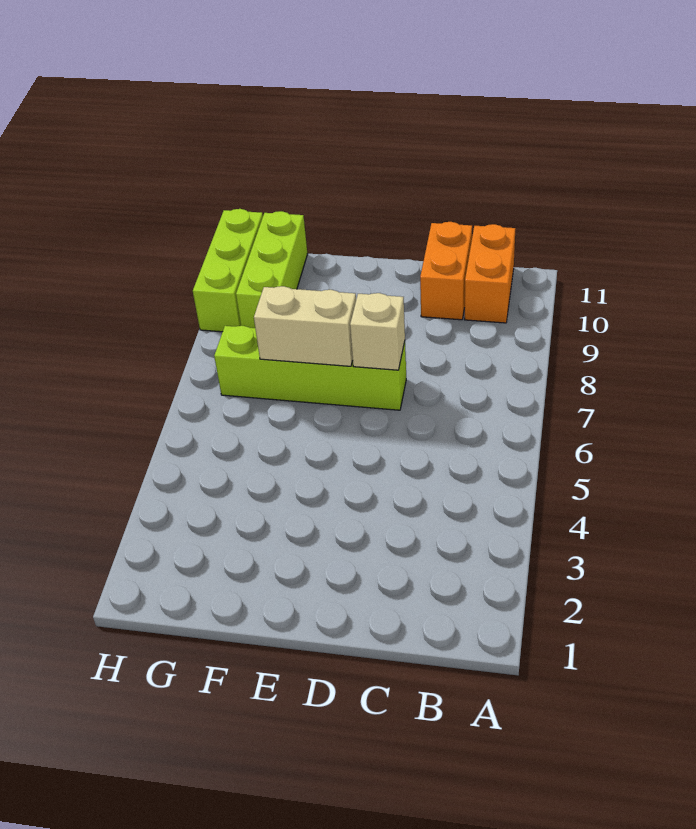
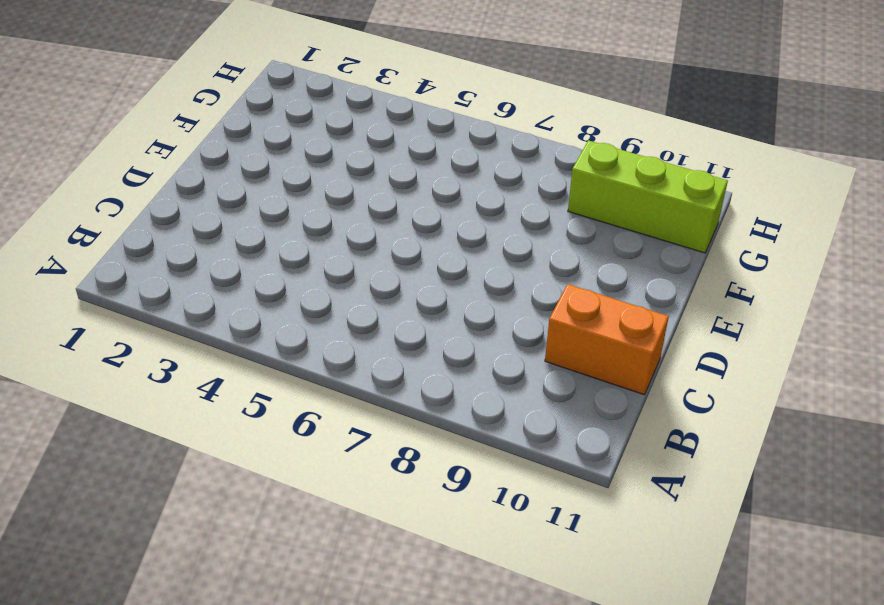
none -> orange 1x2 brick [465,224,515,323]
none -> lime 1x4 brick [214,326,406,410]

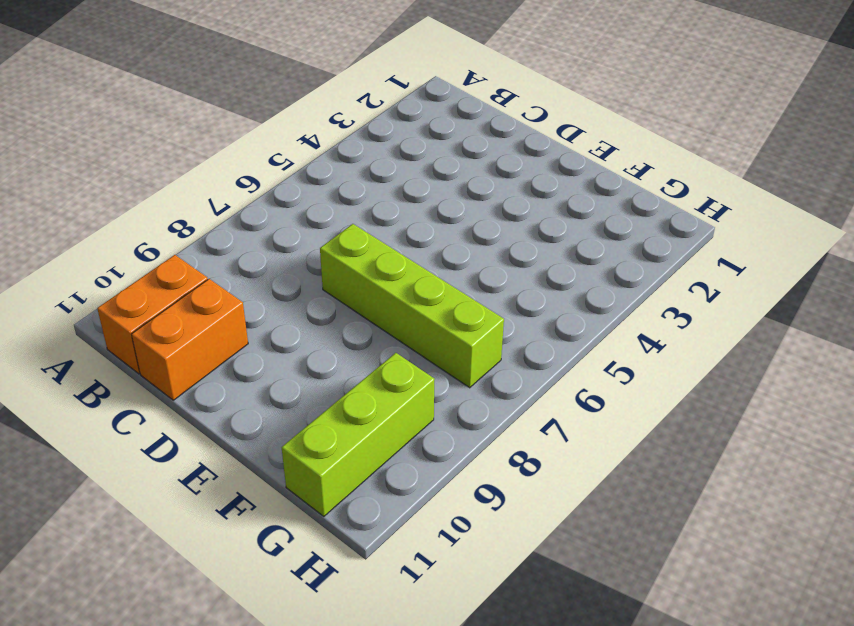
none -> lime 1x3 brick [193,209,263,332]
none -> tan 1x1 brick [350,293,405,370]

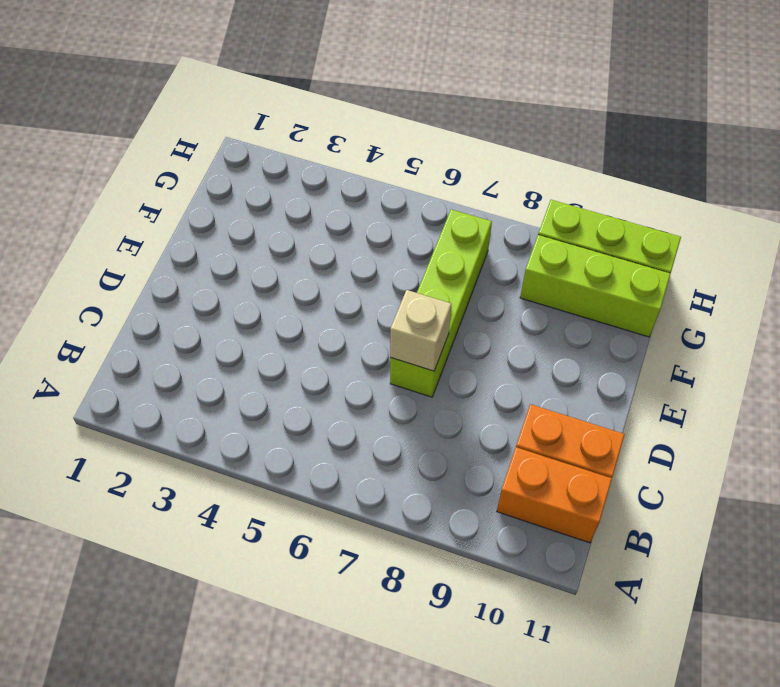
none -> tan 1x2 brick [254,286,356,366]

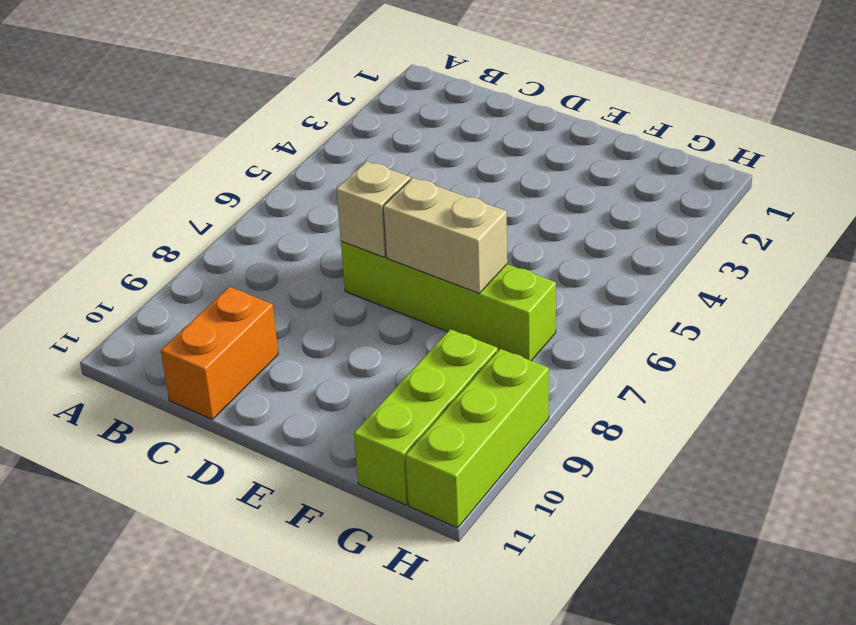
none -> orange 1x2 brick [465,224,515,323]

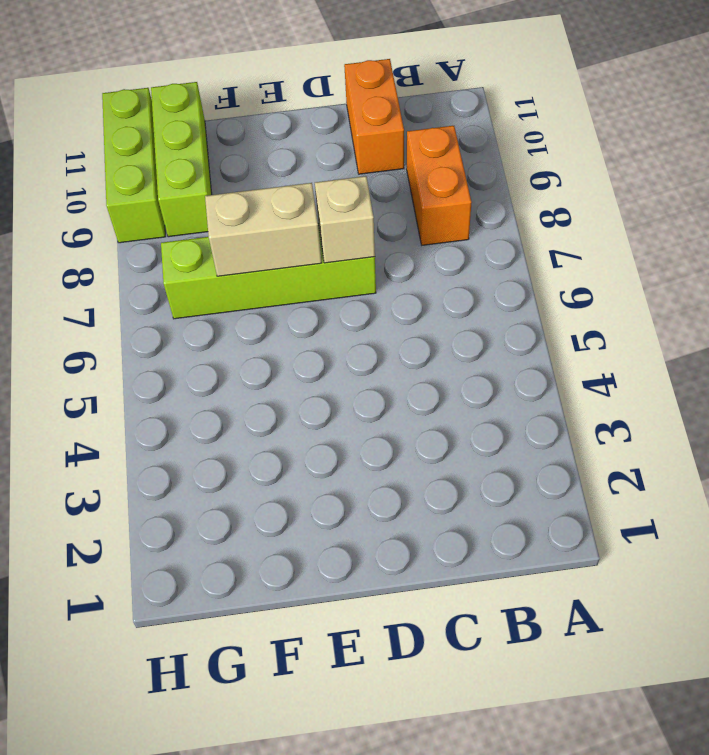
orange 1x2 brick [407,126,472,245] -> orange 1x2 brick moved to [465,224,515,323]

